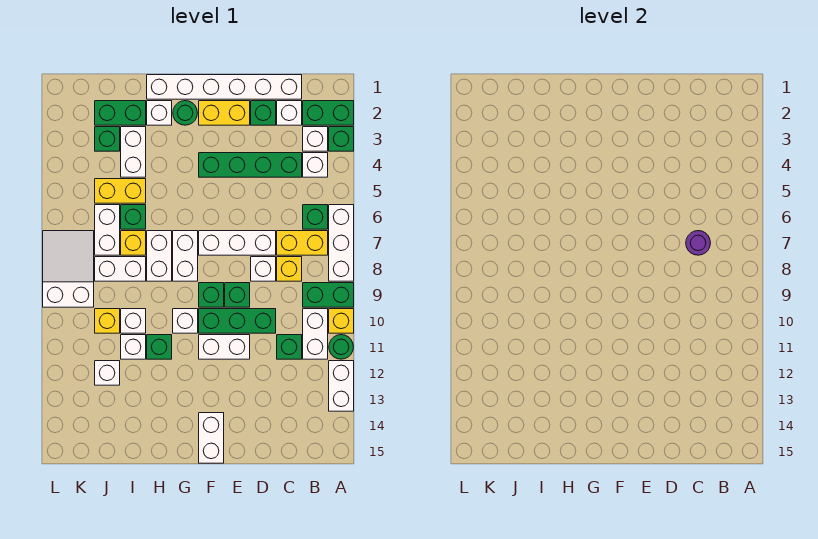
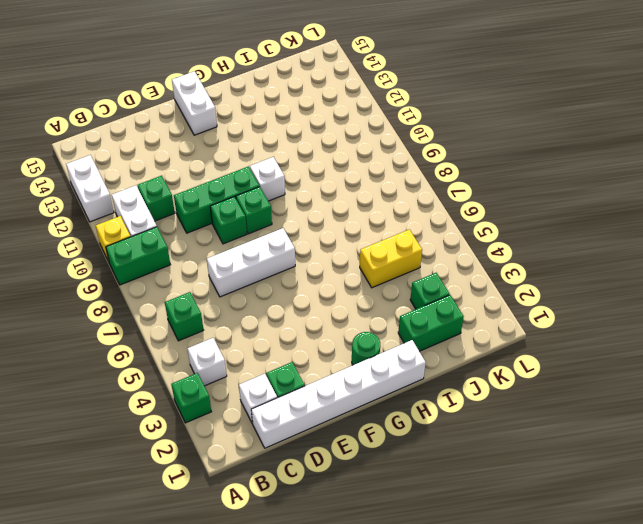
none -> green 1x2 brick [303,101,354,125]
none -> white 1x3 brick [329,205,354,281]
none -> green 1x1 round brick [329,335,353,359]
none -> white 1x1 brick [303,127,328,151]

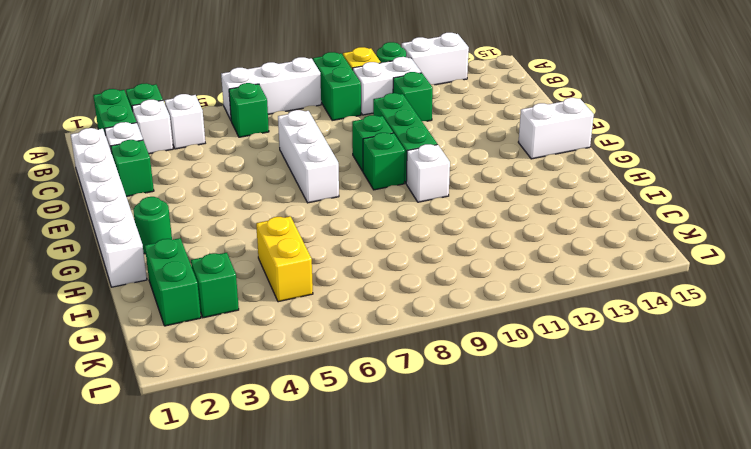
none -> yellow 1x2 brick [277,231,328,255]
none -> green 1x4 brick [199,153,302,177]
none -> yellow 1x1 brick [277,257,302,281]
none -> white 1x1 brick [251,257,276,281]

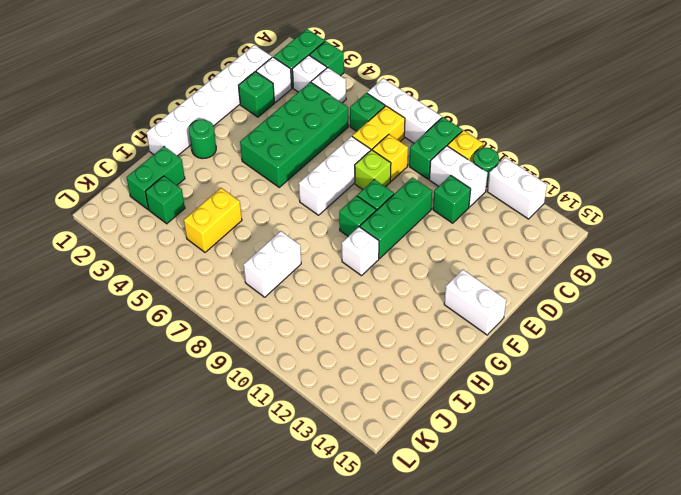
green 2x4 brick [240,82,348,187] -> green 1x4 brick [199,153,302,177]
lime 1x1 brick [355,150,391,190] -> white 1x1 brick [251,257,276,281]
none -> yellow 1x2 brick [199,101,250,125]
none -> white 1x2 brick [199,335,250,359]
none -> white 1x2 brick [173,231,198,281]
none -> white 1x1 brick [147,101,172,125]

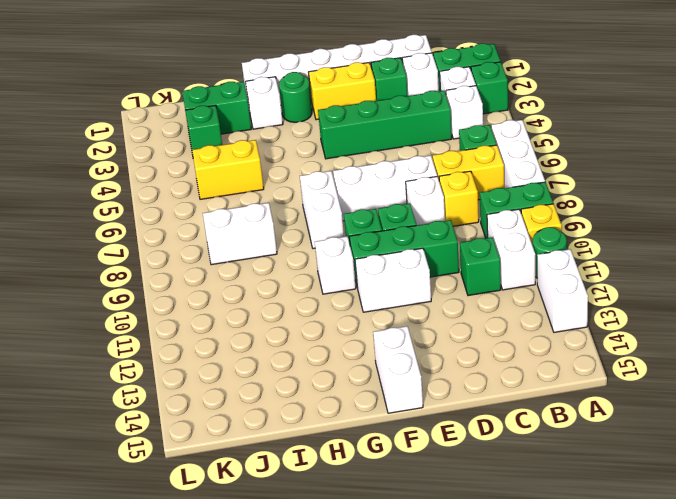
none -> white 1x2 brick [147,231,172,281]
none -> green 1x1 brick [147,335,172,359]
none -> white 1x2 brick [121,127,146,177]
none -> green 1x1 brick [121,205,146,229]

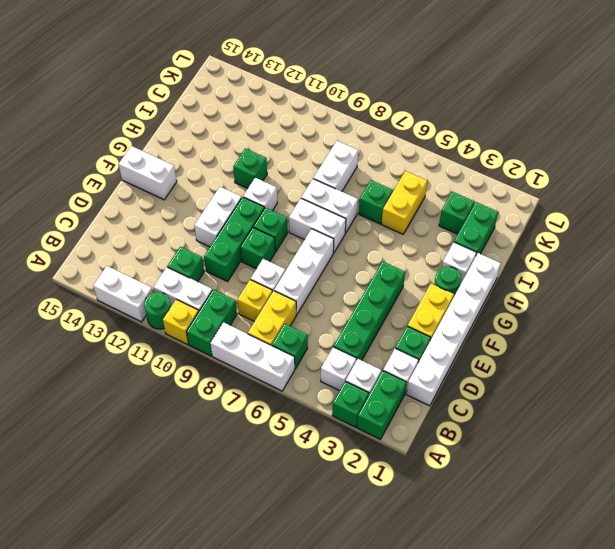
none -> white 1x2 brick [121,127,146,177]
none -> yellow 1x1 brick [121,231,146,255]
none -> white 1x1 brick [121,309,146,333]
none -> white 1x1 brick [121,335,146,359]

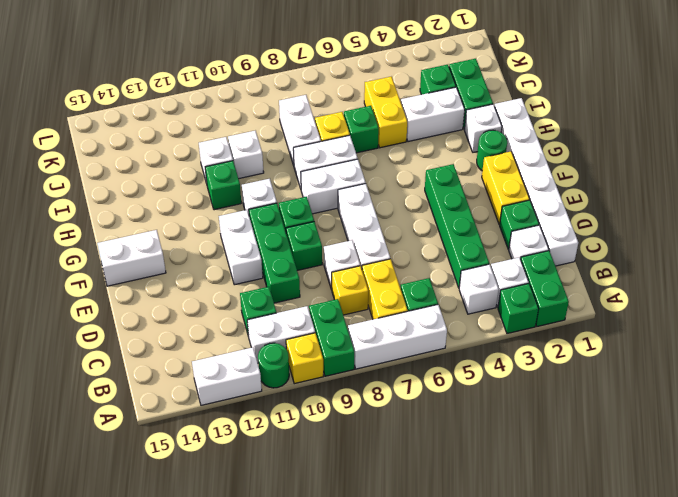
none -> white 1x2 brick [95,205,120,255]
none -> yellow 1x1 brick [95,309,120,333]
none -> white 1x1 brick [95,361,120,385]
none -> white 2x3 slope [43,231,94,307]

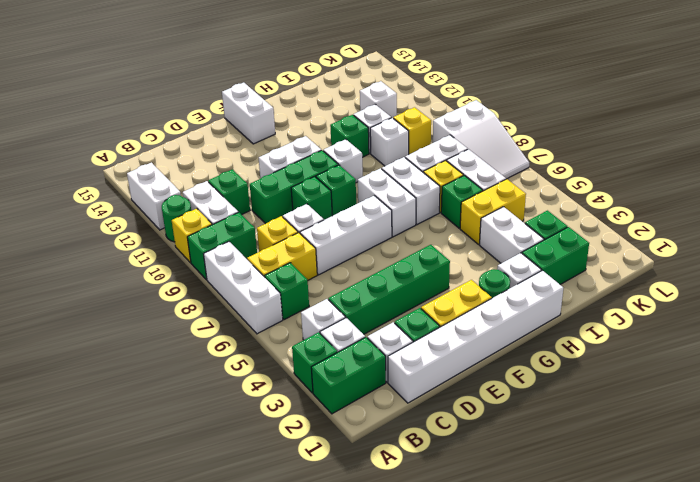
none -> purple 1x1 round brick [686,231,710,255]

